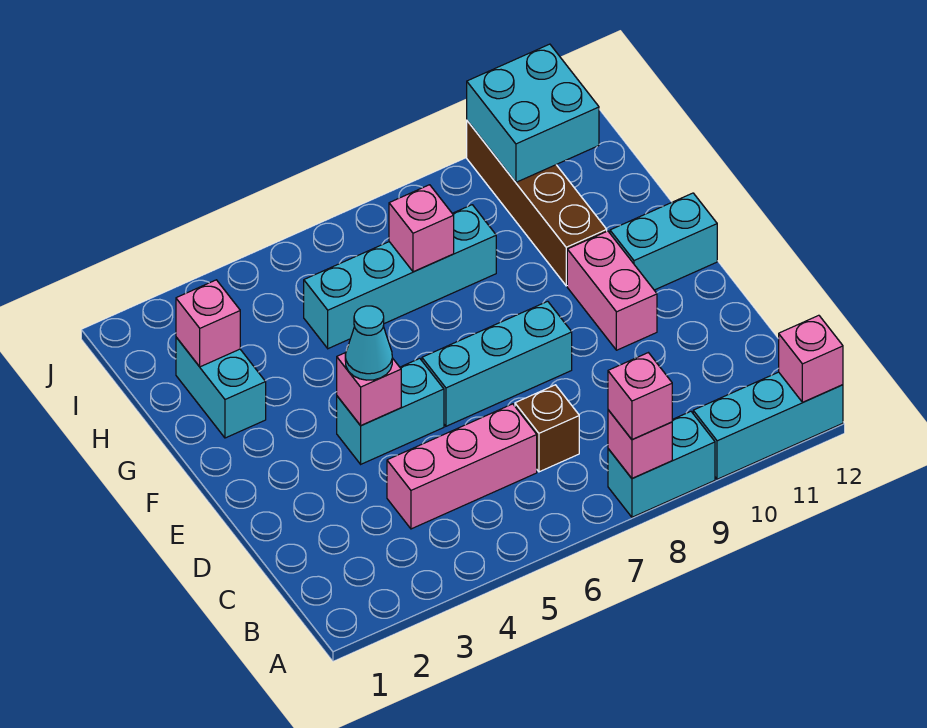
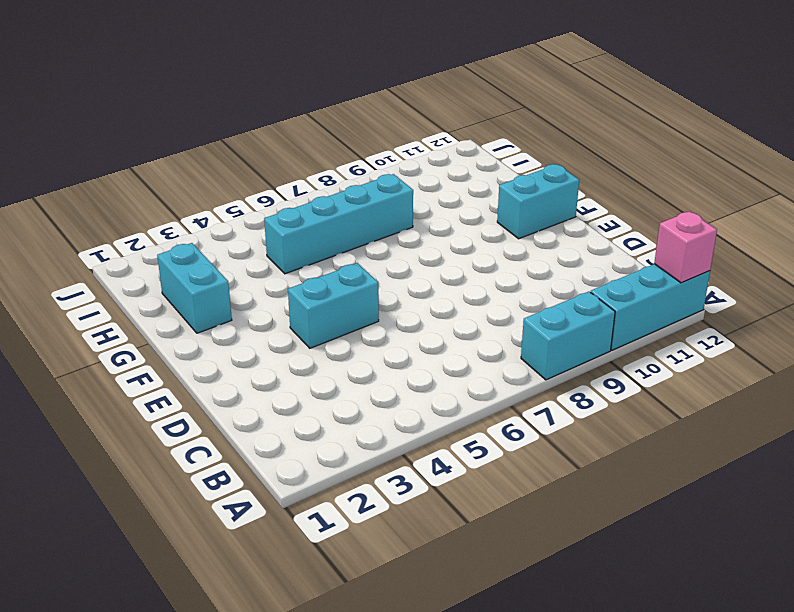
none -> pink 1x3 brick [387,404,537,529]
none -> brown 1x1 brick [515,385,579,472]
none -> cyan 1x3 brick [422,301,572,426]

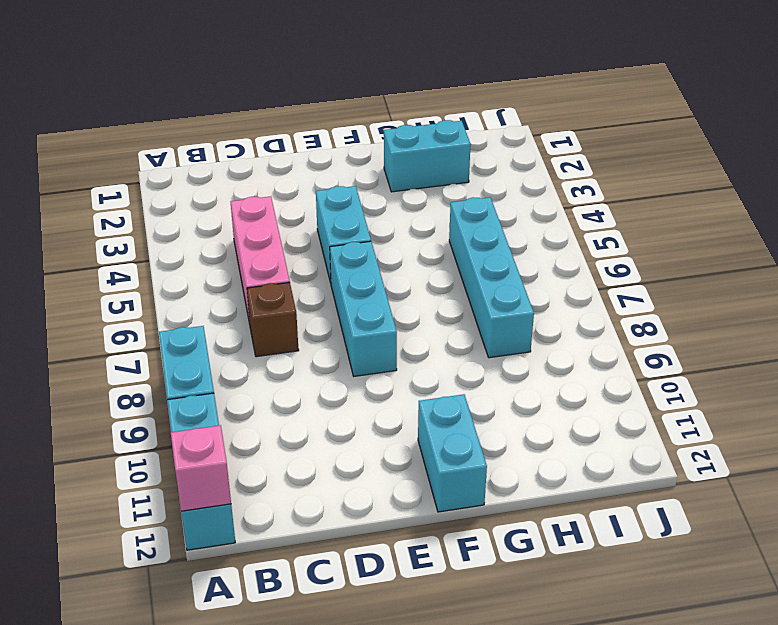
none -> pink 1x2 brick [567,231,657,350]
none -> brown 1x4 brick [467,121,607,286]
none -> pink 1x1 brick [608,410,672,478]

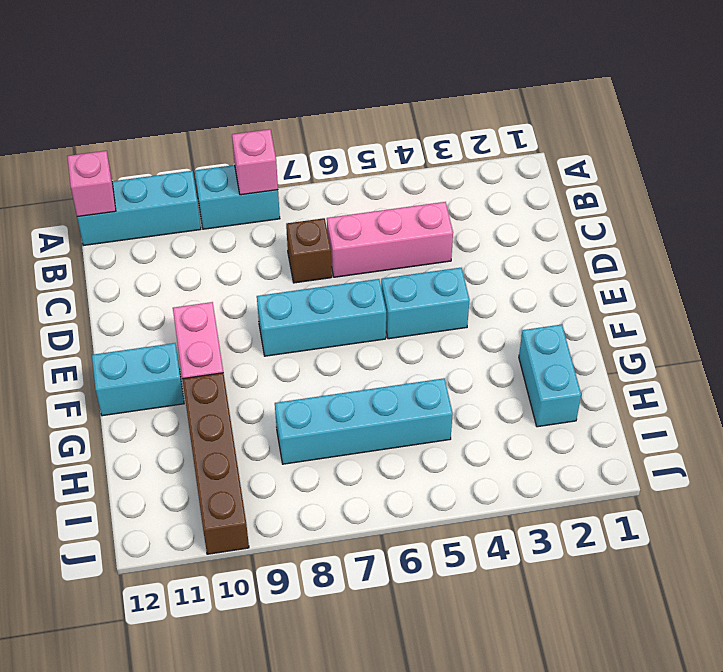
none -> pink 1x1 brick [337,353,401,426]
none -> pink 1x1 brick [176,280,240,367]
none -> pink 1x1 brick [389,185,454,272]

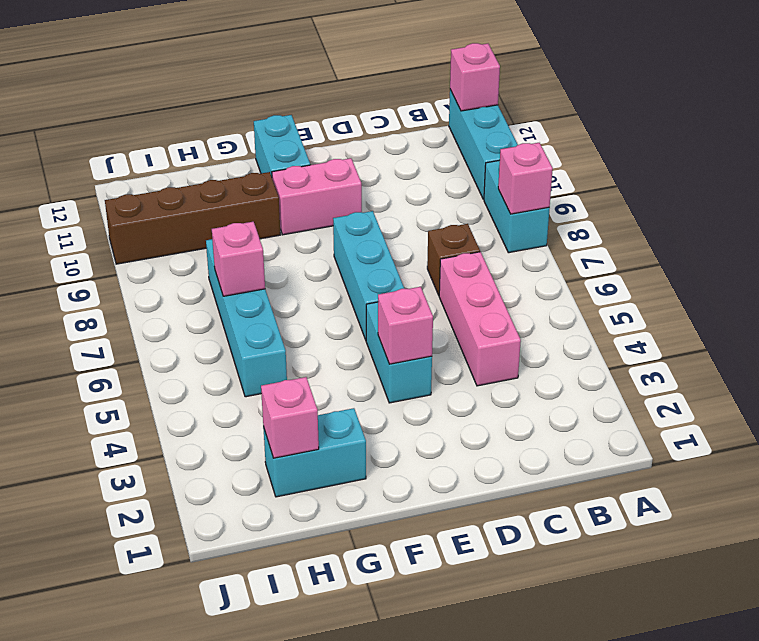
none -> cyan 2x2 brick [467,44,599,182]
none -> pink 1x1 brick [608,353,672,439]
none -> cyan 1x1 cone [345,306,392,380]

